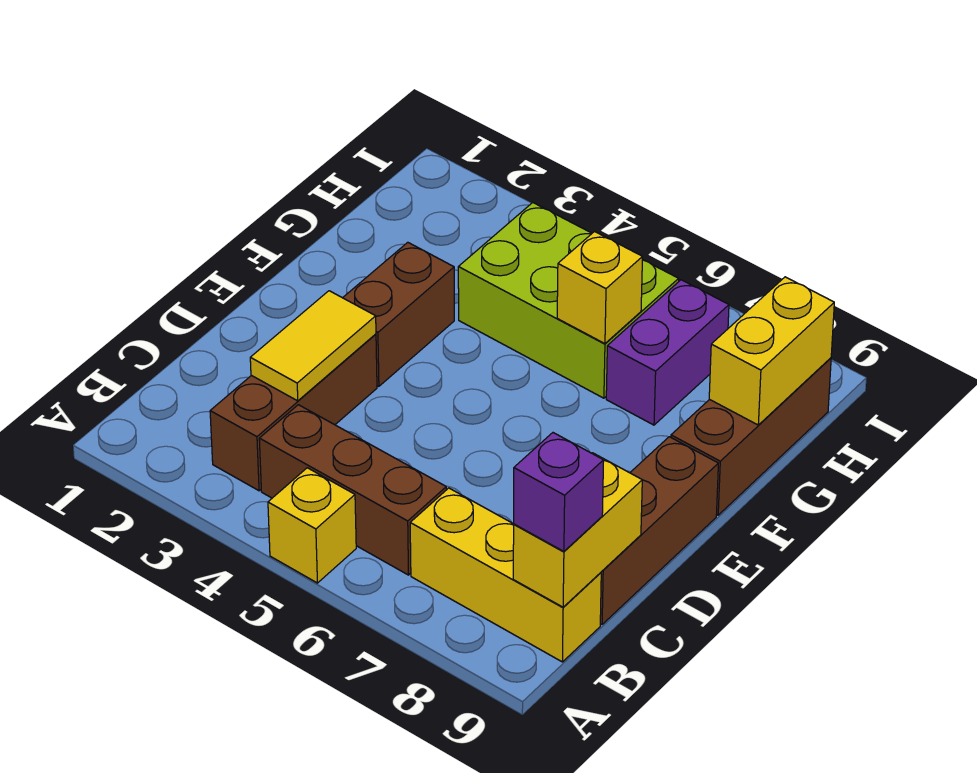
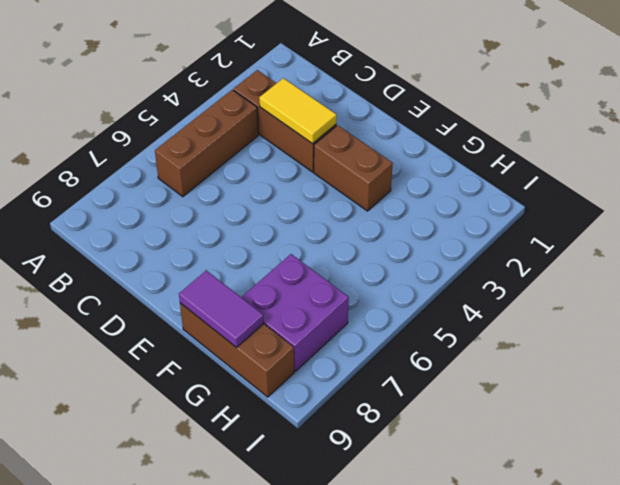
purple 1x2 tile [179,271,264,347] -> yellow 1x2 brick [709,277,834,425]
purple 2x2 brick [241,254,349,371] -> purple 1x2 brick [606,280,729,425]
none -> yellow 1x1 brick [268,468,356,583]
none -> yellow 1x3 brick [410,488,601,662]
none -> brown 1x3 brick [600,437,718,624]

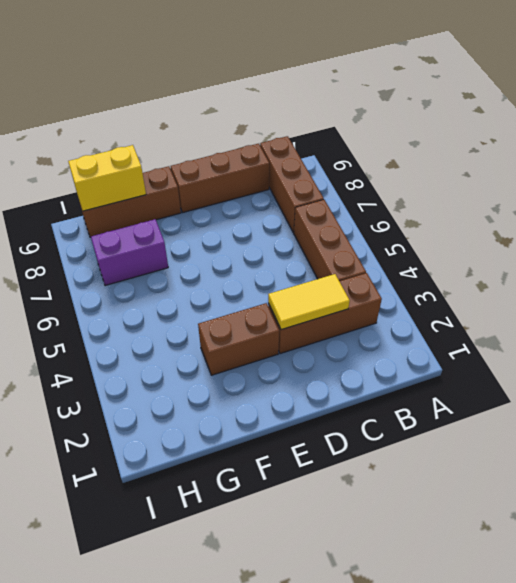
brown 1x3 brick [260,136,324,232] -> yellow 1x3 brick [410,488,601,662]
none -> yellow 1x1 brick [268,468,356,583]
none -> lime 2x3 brick [458,203,679,398]
none -> yellow 1x2 brick [513,453,642,607]

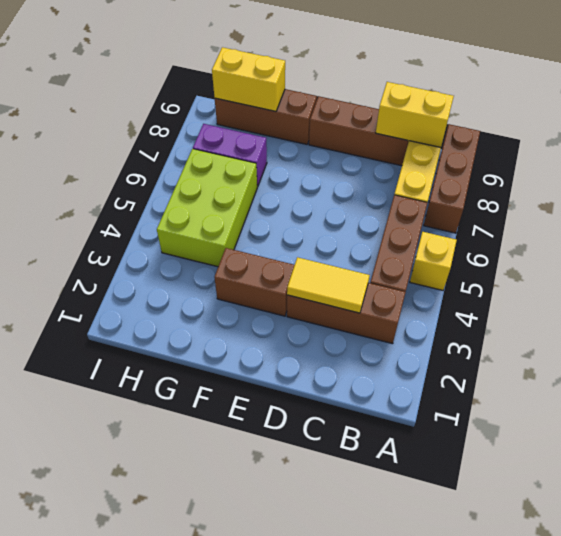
brown 1x3 brick [424,124,480,233] -> none
none -> yellow 1x1 brick [557,232,643,344]
none -> purple 1x1 brick [514,433,604,551]

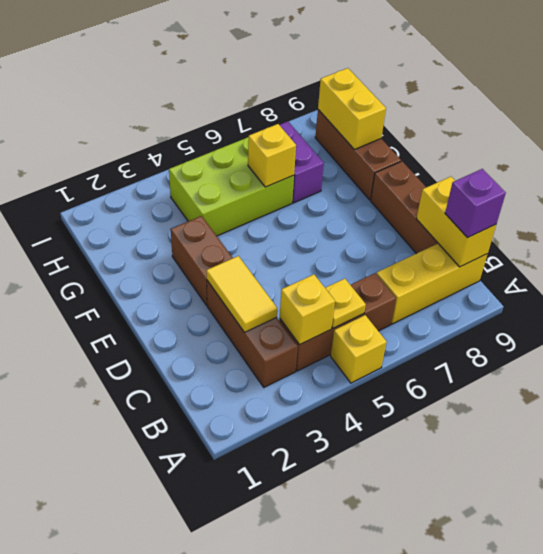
yellow 1x1 brick [280,274,335,345] -> none
yellow 1x1 plate [325,279,366,328] -> none

